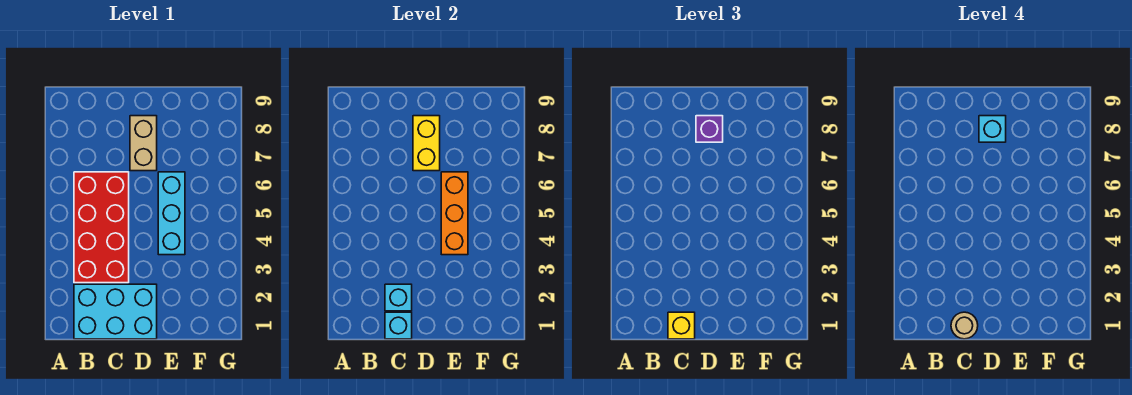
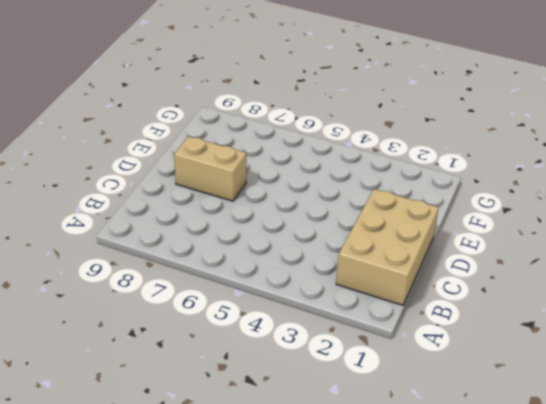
tan 2x3 brick [336,189,439,305] -> cyan 2x3 brick [74,284,157,339]
none -> red 2x4 brick [74,172,129,283]
none -> cyan 1x3 brick [158,172,185,255]
none -> cyan 1x1 brick [385,312,412,339]

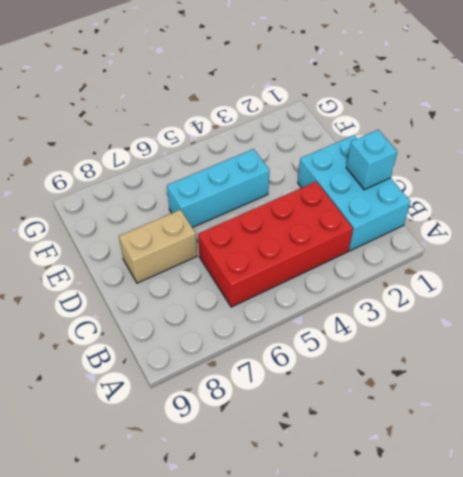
none -> cyan 1x1 brick [385,284,412,311]
none -> yellow 1x2 brick [413,116,440,171]
none -> orange 1x3 brick [441,172,468,255]

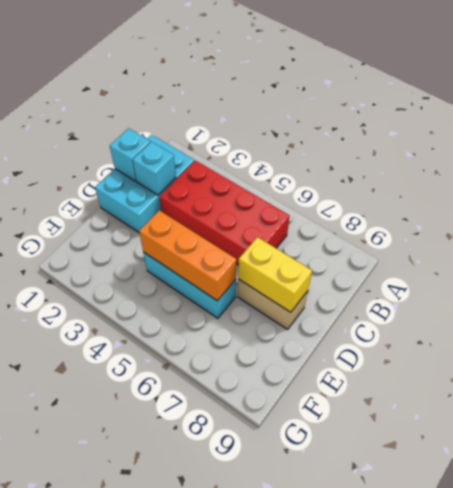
none -> yellow 1x1 brick [668,312,695,339]
none -> purple 1x1 brick [696,116,723,142]
none -> tan 1x1 round brick [951,312,978,339]

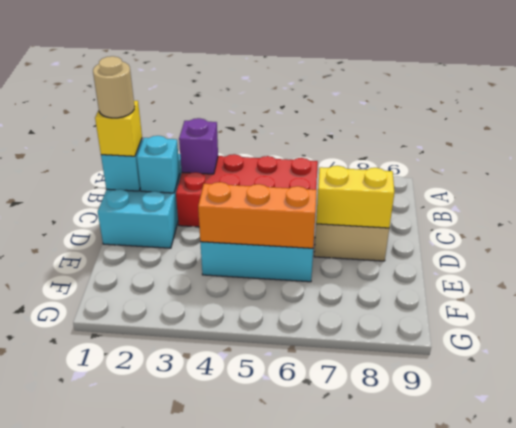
purple 1x1 brick [179,118,218,174] -> purple 1x1 brick moved to [696,116,723,142]
none -> cyan 1x1 brick [979,116,1006,142]

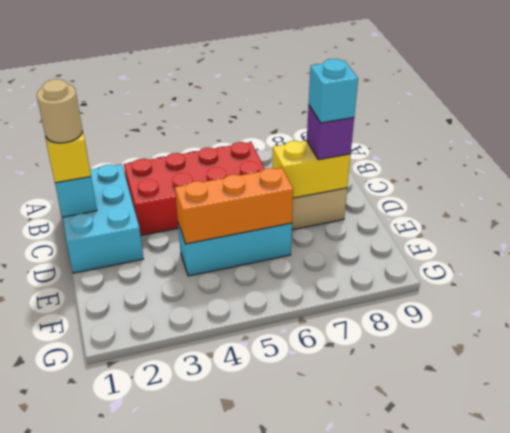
none -> cyan 1x1 brick [385,284,412,311]

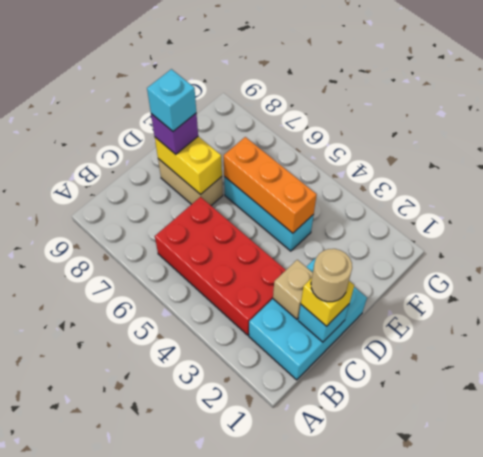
tan 1x1 brick [273,260,313,319] -> cyan 1x1 brick [385,284,412,311]

